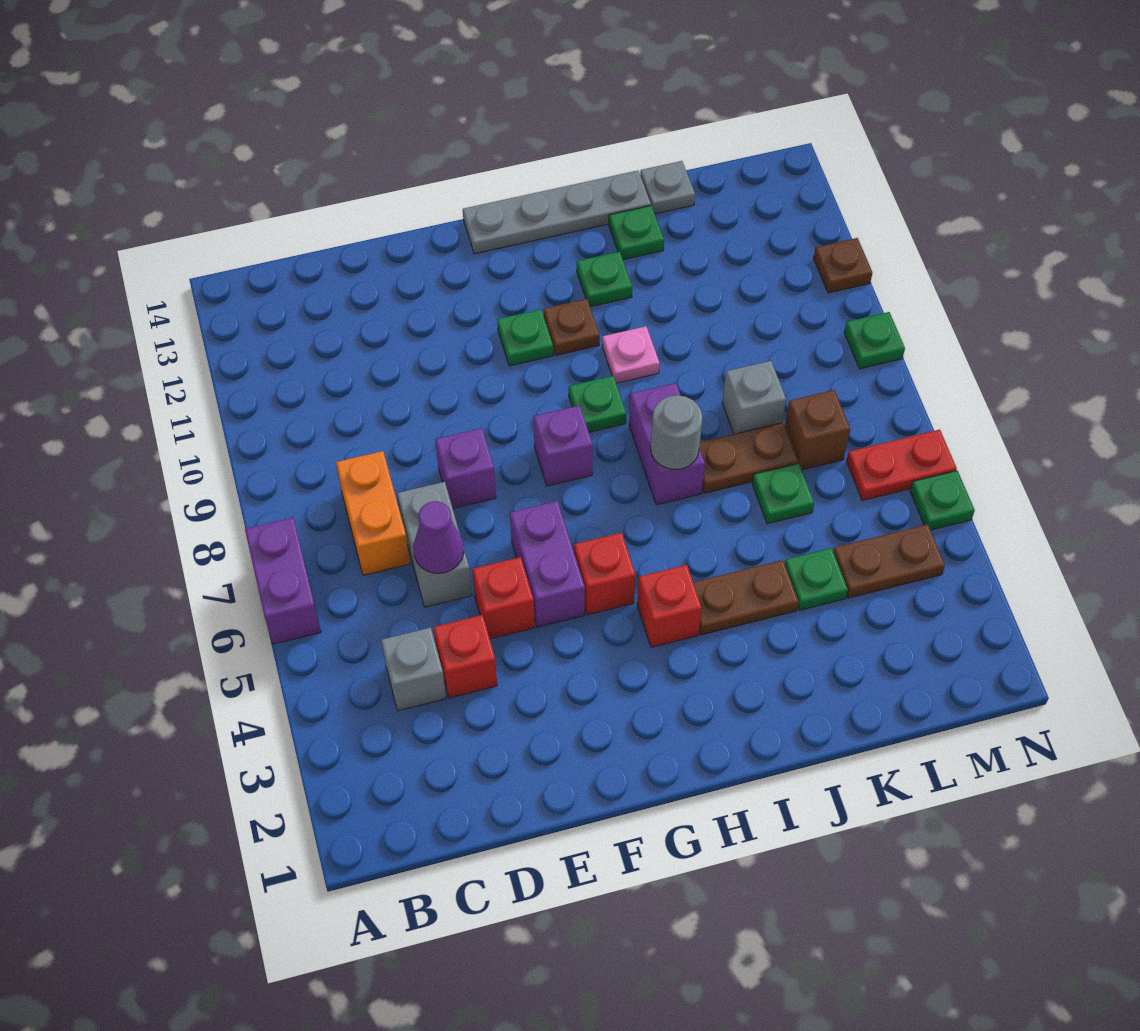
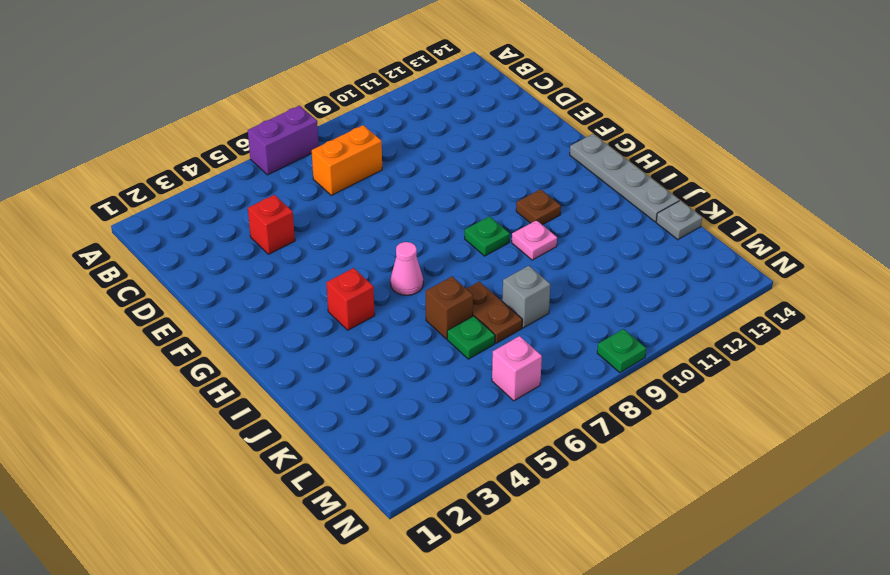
pink 1x1 cone [390,242,423,295] -> none
brown 1x1 brick [426,277,473,339] -> brown 1x1 brick moved to [785,390,850,470]
pink 1x1 brick [492,336,542,401] -> red 1x2 plate [846,430,957,501]
none -> grey 1x1 brick [381,628,446,711]
none -> grey 1x2 brick [397,482,472,607]
none -> red 1x1 brick [472,557,535,639]
none -> purple 1x1 brick [435,428,496,508]

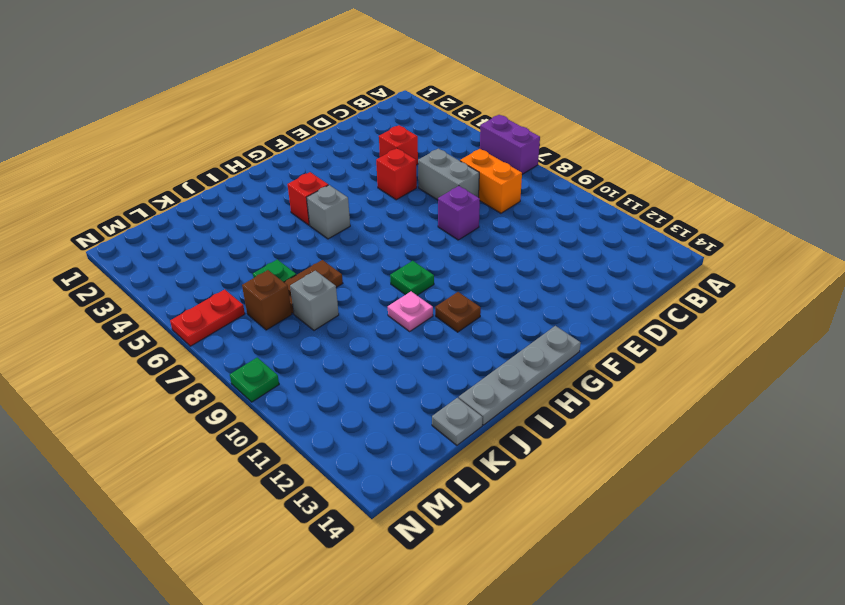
grey 1x1 brick [307,185,350,239] -> grey 1x1 brick moved to [381,628,446,711]
none -> purple 1x2 brick [510,501,585,627]
none -> red 1x1 brick [574,533,636,615]
none -> purple 1x1 brick [534,405,593,486]
none -> green 1x1 plate [497,309,553,366]

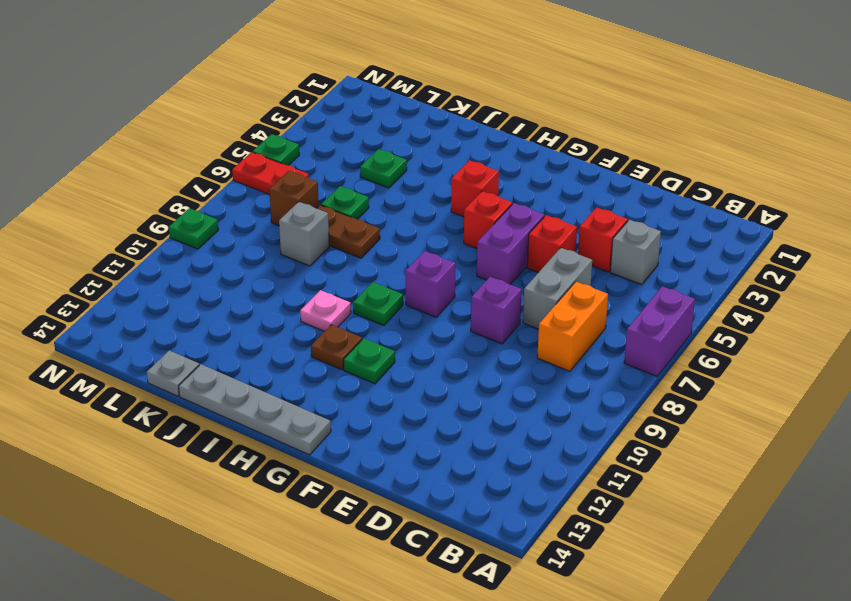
none -> brown 1x2 plate [693,560,799,635]
none -> purple 1x2 brick [629,383,705,505]
none -> green 1x1 plate [577,252,632,307]
none -> green 1x1 plate [609,206,664,260]

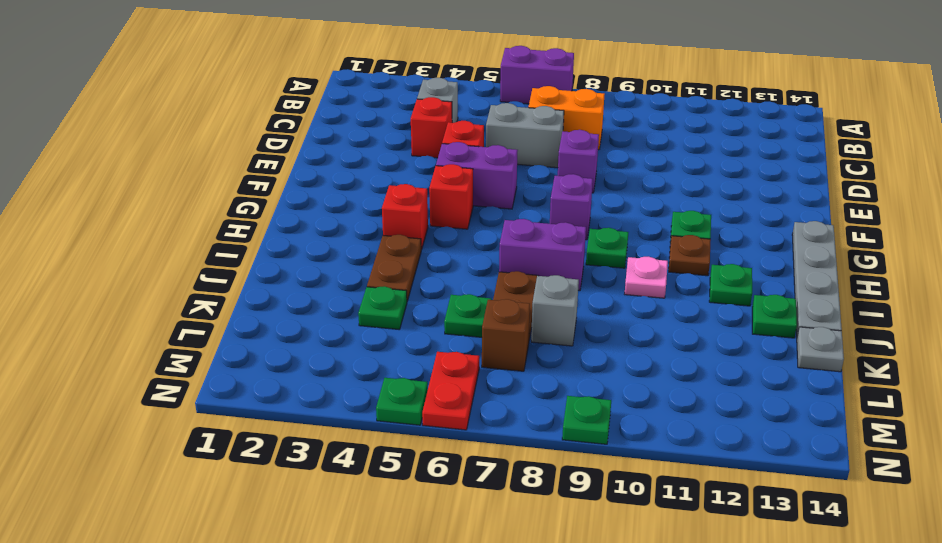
none -> brown 1x2 plate [833,524,945,598]
none -> brown 1x1 plate [814,238,872,293]
none -> purple 1x1 cone [413,501,464,573]
none -> grey 1x1 round brick [651,395,702,469]

